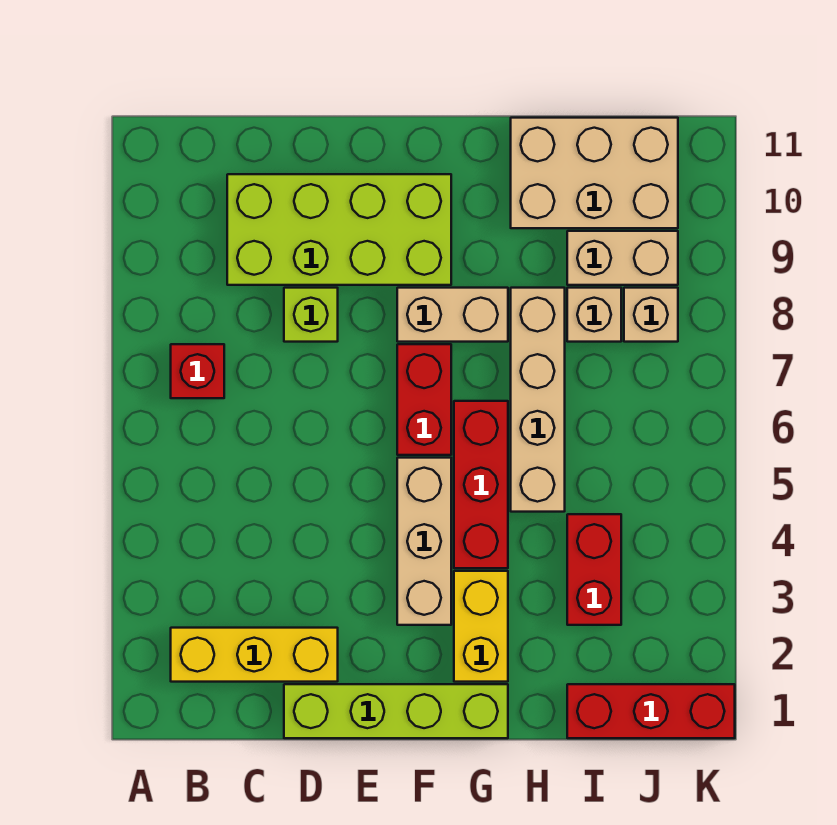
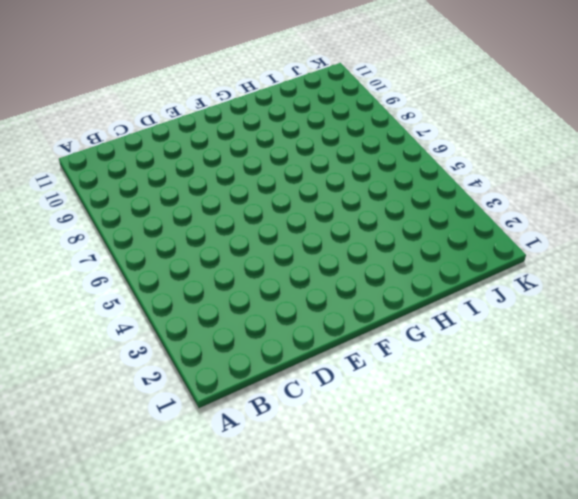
none -> yellow 1x3 brick [171,628,338,682]
none -> red 1x1 brick [171,344,224,398]
none -> lime 2x4 brick [227,174,451,285]

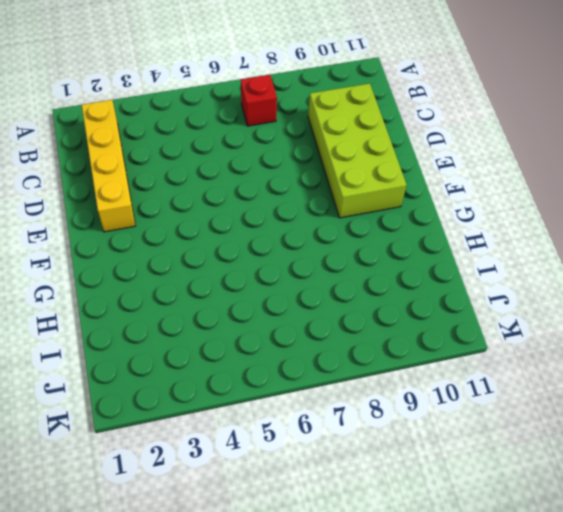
yellow 1x4 brick [82,100,135,232] -> yellow 1x3 brick [171,628,338,682]
none -> lime 1x4 brick [284,684,508,738]
none -> lime 1x1 brick [284,288,338,342]
none -> tan 1x3 brick [397,458,451,625]

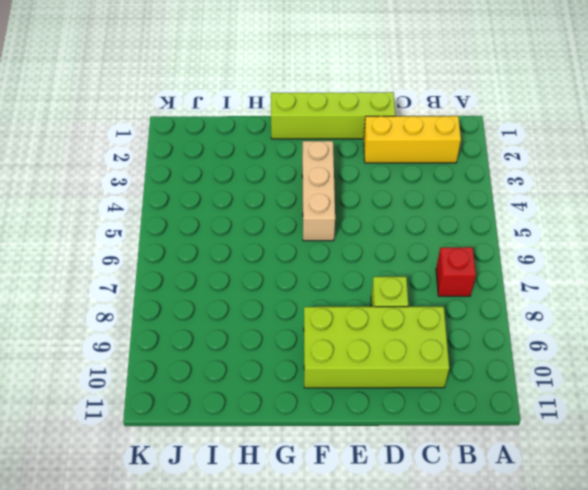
none -> red 1x2 brick [397,344,451,455]
none -> tan 1x2 brick [397,288,508,342]
none -> yellow 1x2 brick [454,571,508,682]

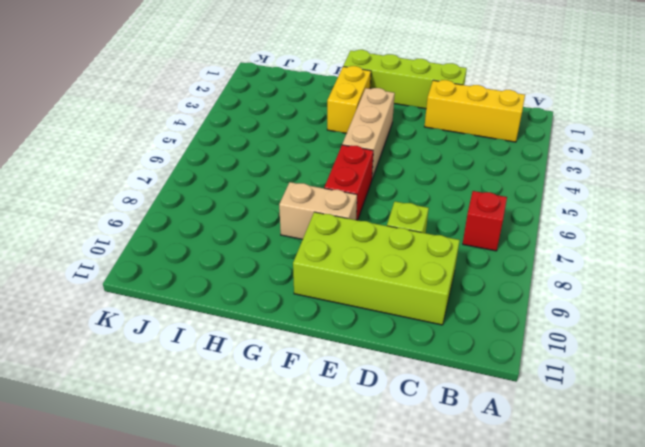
none -> red 1x3 brick [454,401,508,568]
none -> tan 1x4 brick [511,288,565,512]
none -> tan 2x3 brick [511,118,678,228]

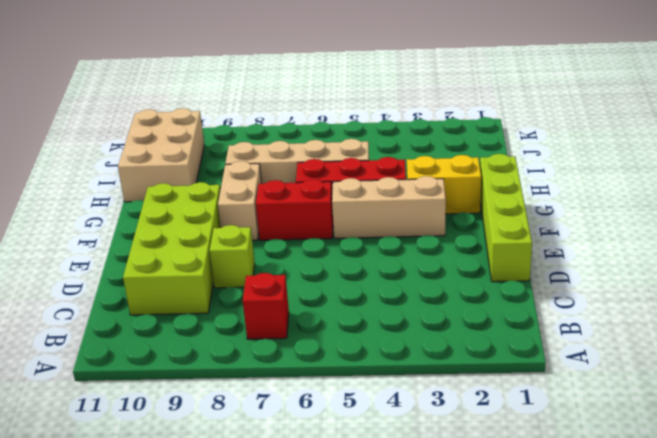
none -> yellow 1x3 brick [171,628,338,682]
none -> red 1x3 brick [567,684,735,738]
none -> red 1x2 brick [567,514,621,625]

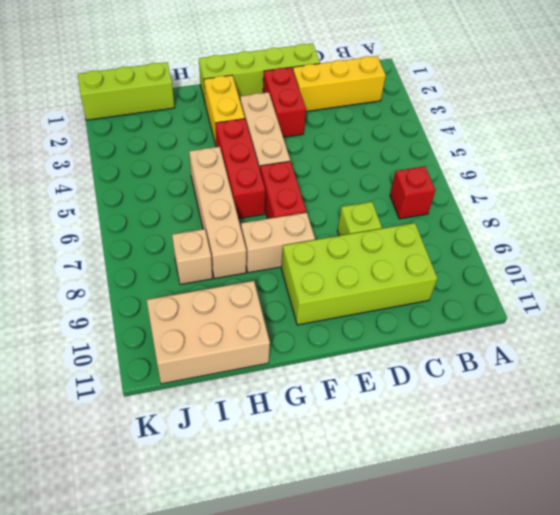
red 1x2 brick [263,67,306,137] -> red 1x2 brick moved to [567,514,621,625]
lime 1x3 brick [78,62,174,120] -> red 1x3 brick [567,684,735,738]
none -> tan 1x2 brick [567,231,678,285]
none -> tan 1x1 brick [624,288,678,342]

